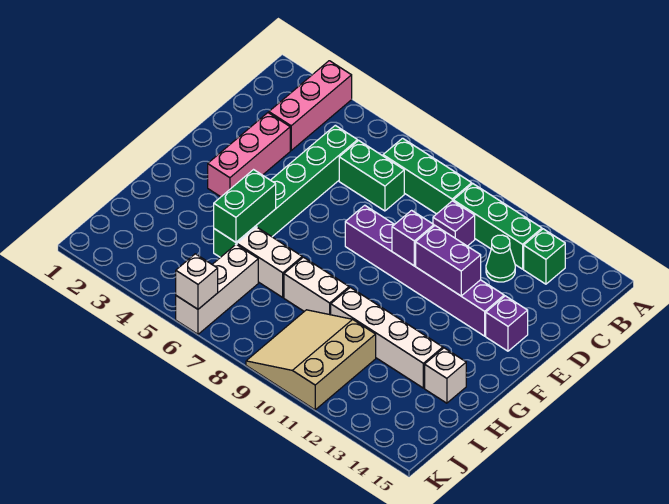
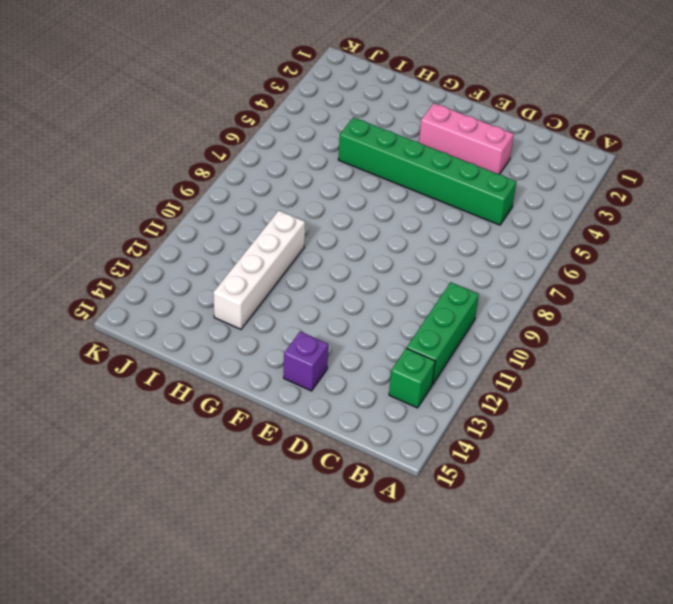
none -> pink 1x3 brick [269,61,352,150]
none -> green 1x3 brick [383,138,472,214]
none -> green 1x2 brick [339,141,404,211]

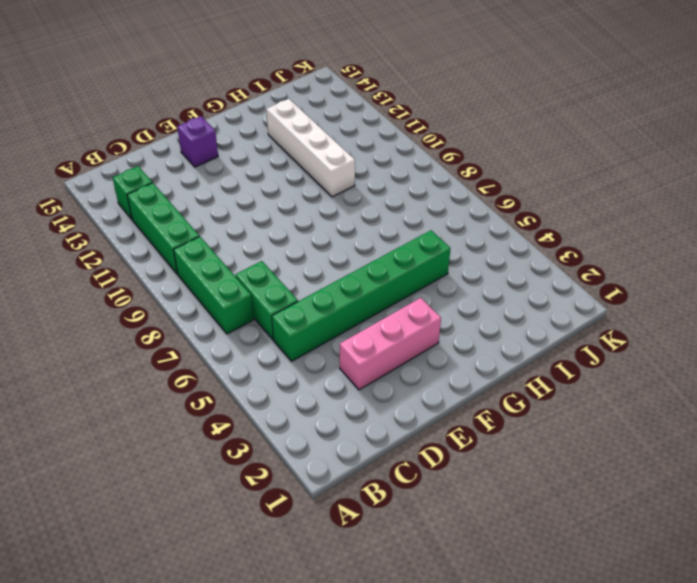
none -> pink 1x3 brick [269,61,352,150]
none -> purple 1x1 brick [433,201,475,246]
none -> green 1x1 cone [486,235,515,282]

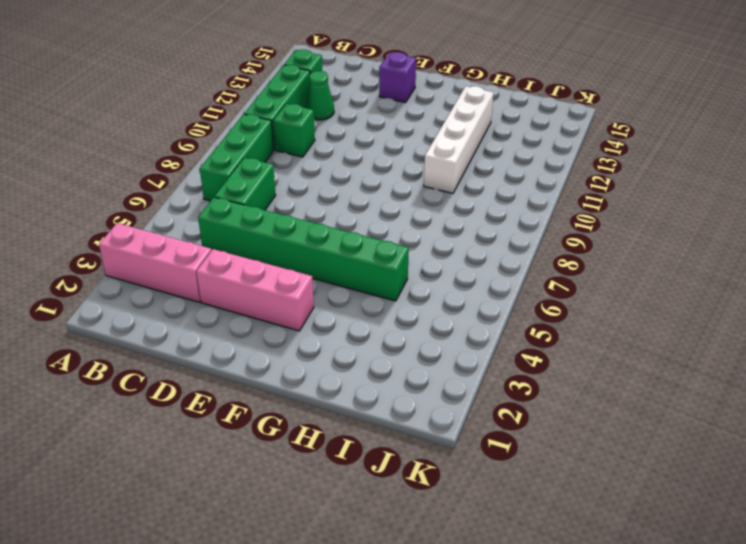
green 1x1 brick [273,104,315,157] -> purple 1x1 brick [433,201,475,246]
none -> purple 1x6 brick [345,205,504,336]
none -> white 1x2 brick [237,227,302,297]
none -> white 1x2 brick [284,257,349,315]

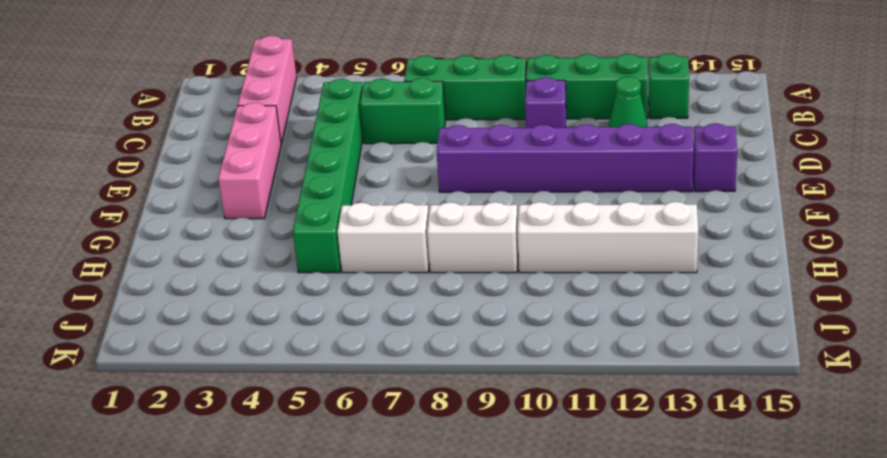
none -> white 1x1 brick [425,348,466,403]
none -> white 1x3 brick [176,245,258,334]
none -> tan 3x3 slope [246,310,376,410]

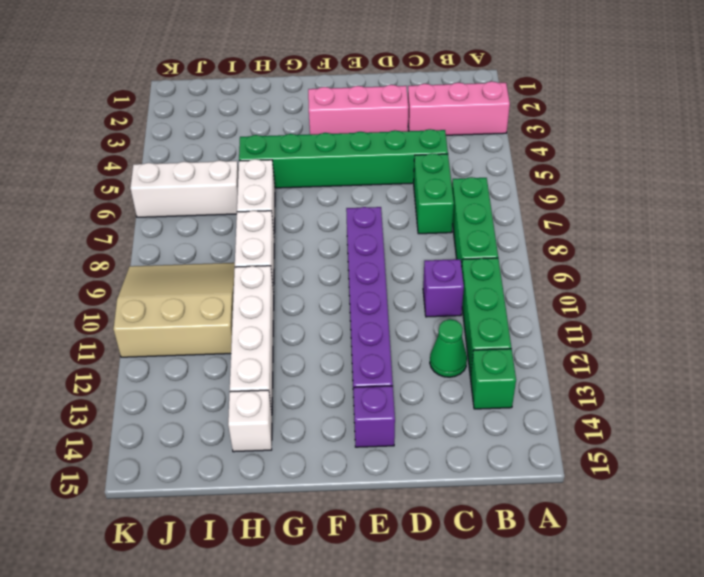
none -> purple 1x1 brick [392,210,434,266]
none -> purple 1x2 brick [416,226,481,296]
none -> green 1x2 brick [214,170,276,242]

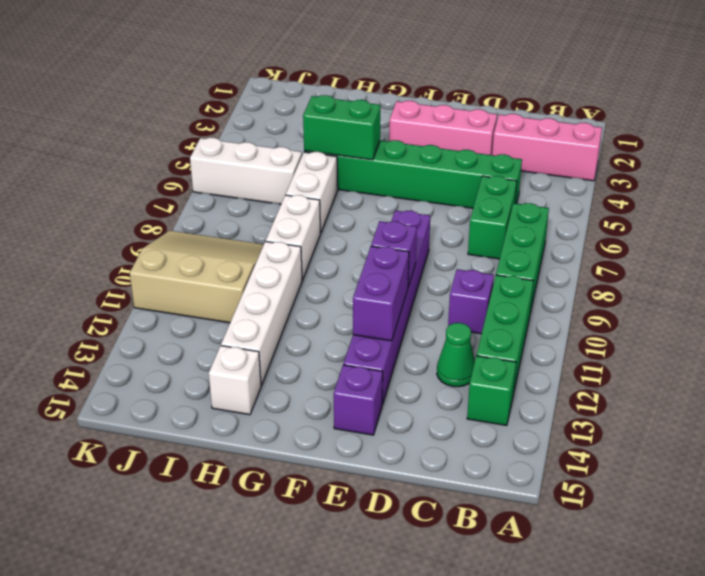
none -> white 1x1 brick [176,254,218,309]

